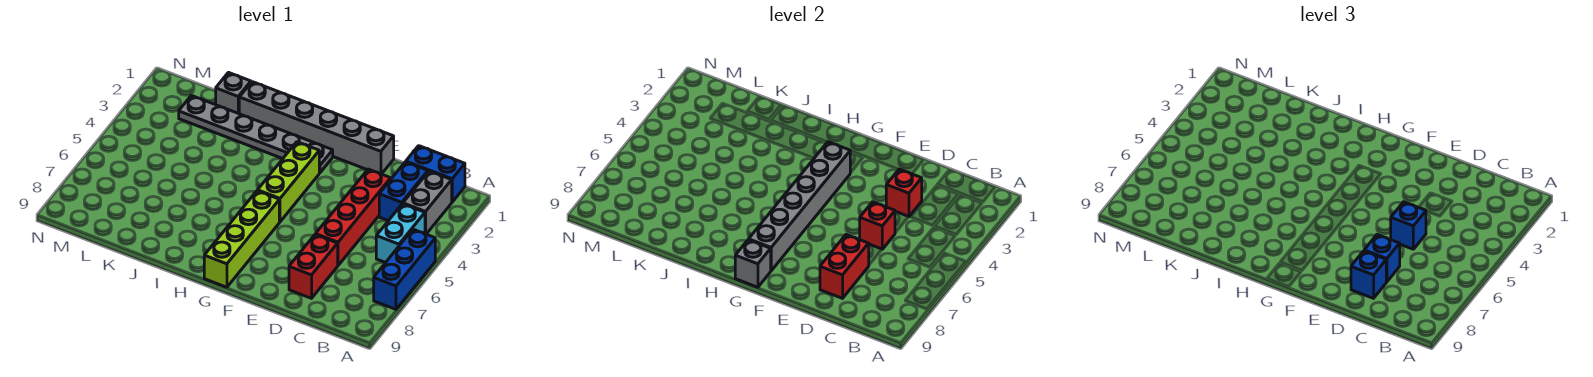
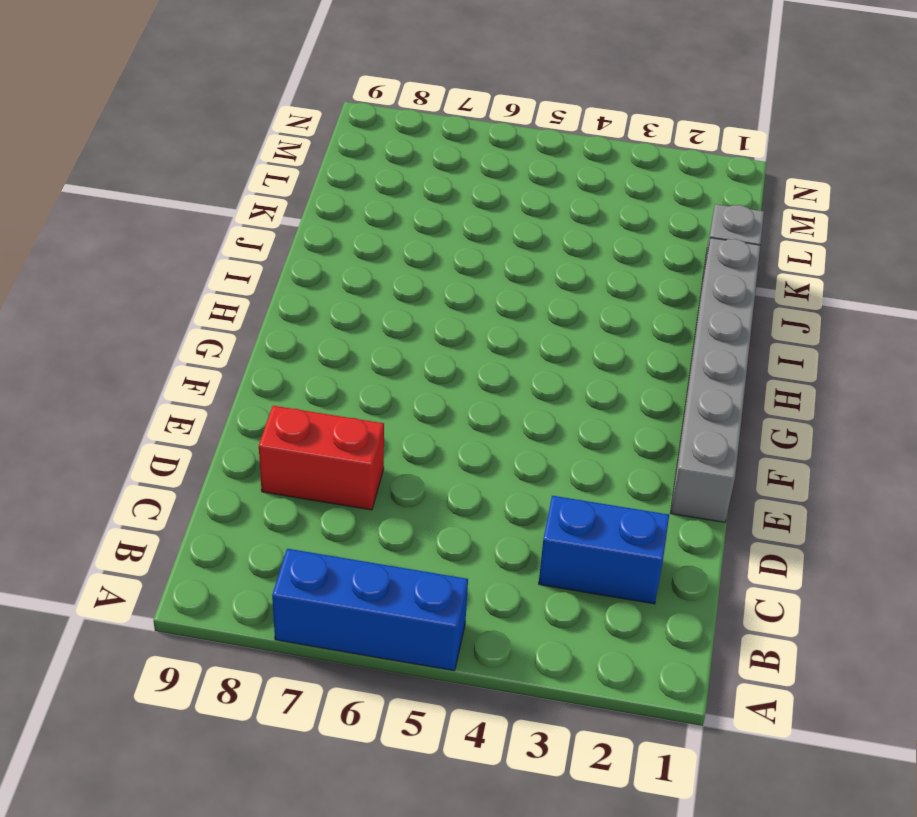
none -> blue 1x2 brick [406,146,465,202]
none -> grey 1x2 brick [403,171,452,234]
none -> cyan 1x2 brick [376,204,425,263]

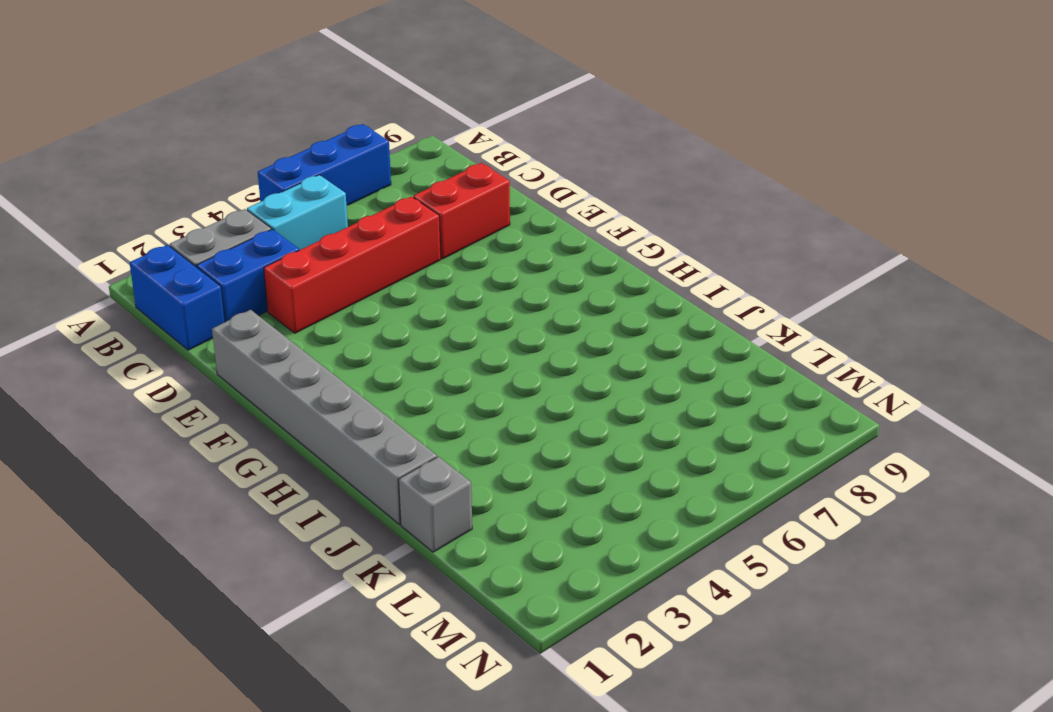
none -> grey 1x6 plate [179,95,333,173]
none -> lime 1x3 brick [258,142,319,222]
none -> lime 1x4 brick [204,191,279,287]

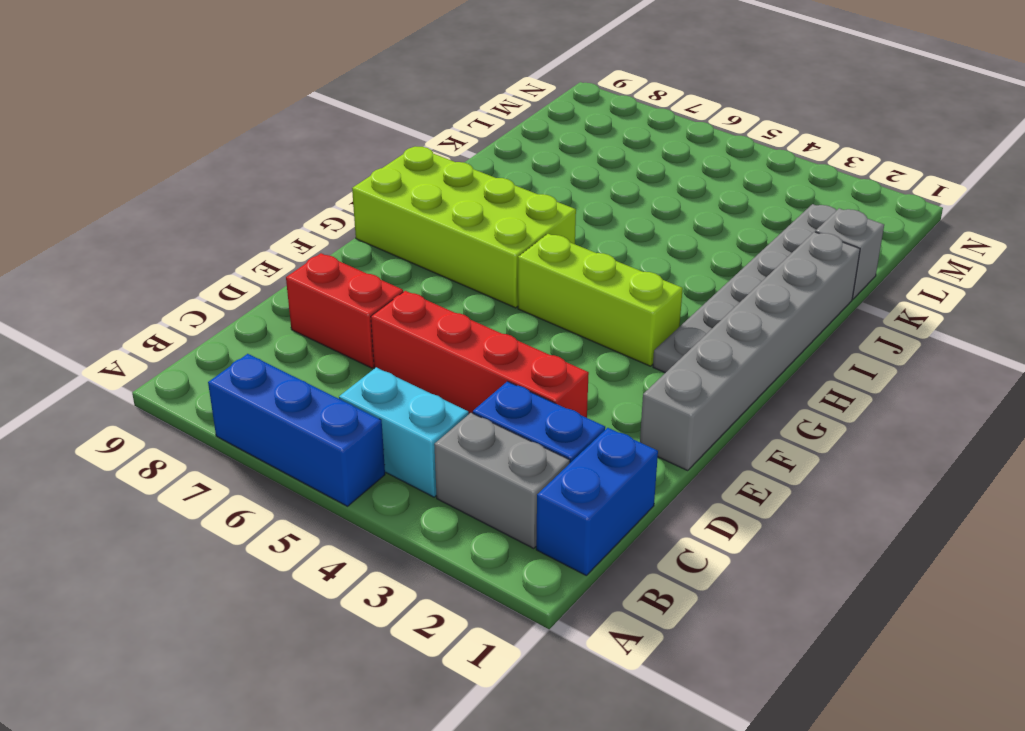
lime 2x4 brick [352,147,576,308] -> lime 1x4 brick [204,191,279,287]
none -> red 1x1 brick [886,169,922,217]
none -> red 1x1 brick [860,202,895,249]
none -> red 1x2 brick [820,235,869,298]

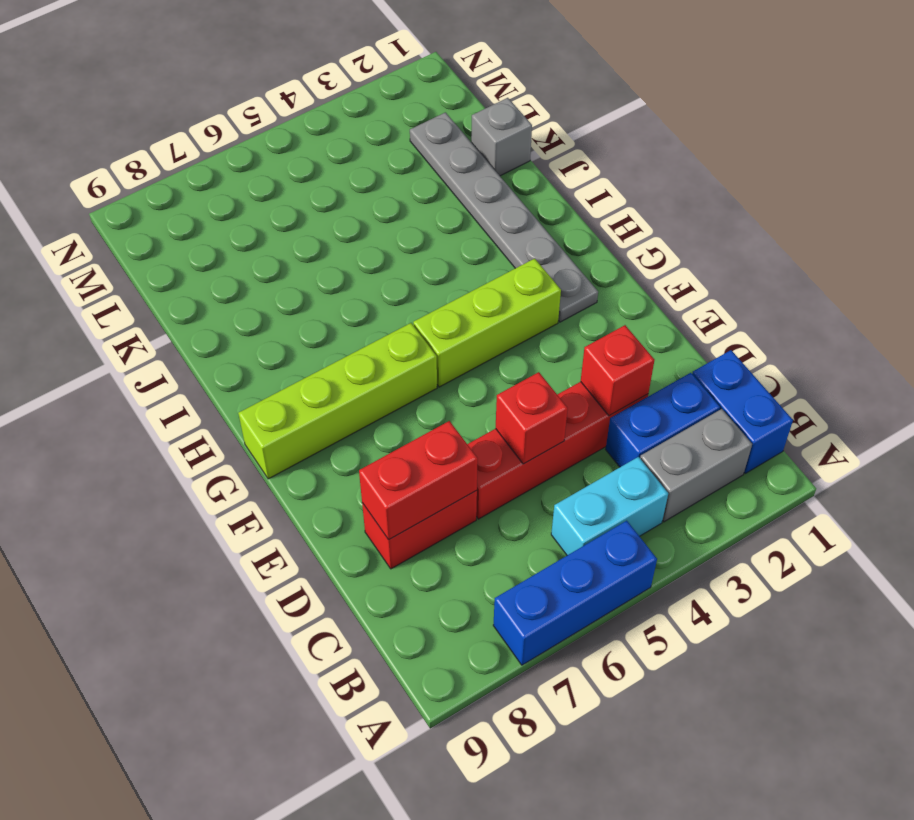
none -> grey 1x6 brick [239,82,394,174]
none -> grey 1x6 brick [749,142,850,271]
none -> grey 1x1 brick [735,240,771,287]

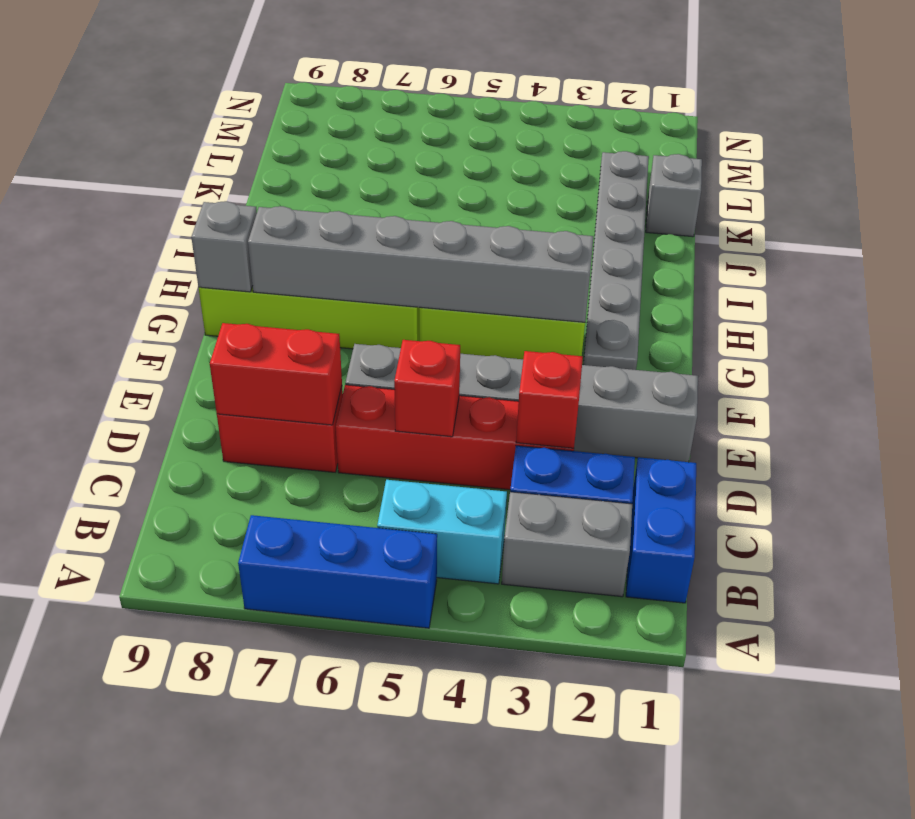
grey 1x6 brick [345,344,698,462] -> grey 1x6 brick turned to [239,82,394,174]
none -> blue 1x1 brick [1391,202,1426,249]
none -> blue 1x1 brick [1364,235,1400,282]
none -> blue 1x1 brick [1351,251,1386,298]

